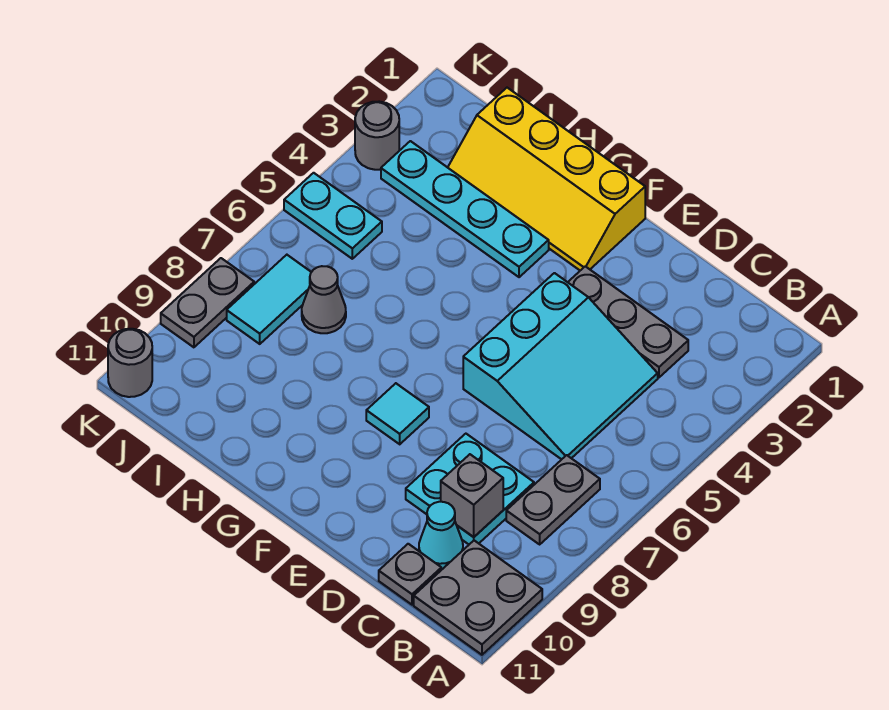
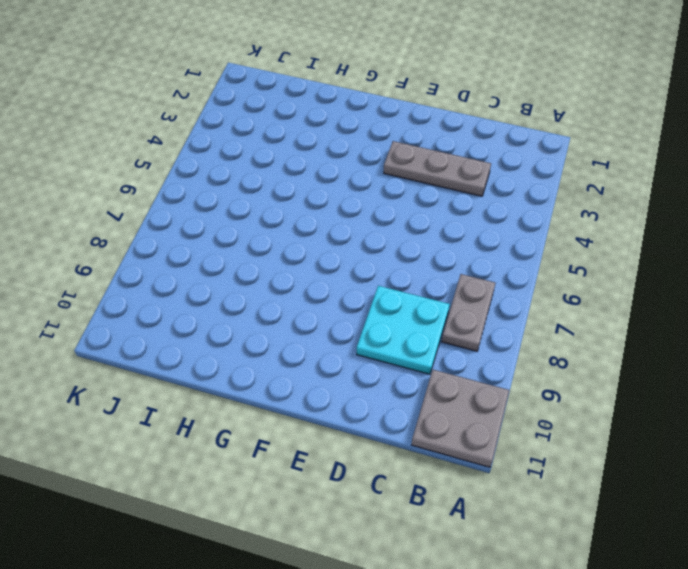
none -> cyan 3x3 slope [463,273,658,459]
none -> cyan 1x1 cone [419,502,463,569]
none -> grey 1x1 plate [379,544,441,605]

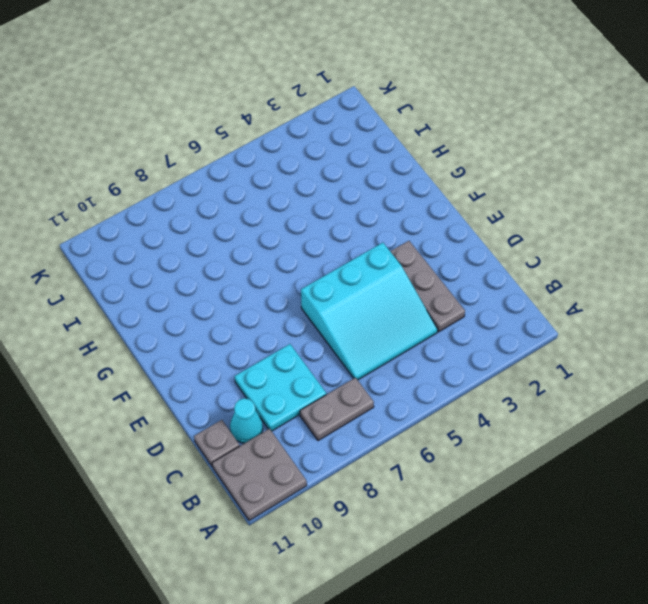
none -> yellow 2x4 slope [448,88,645,270]
none -> cyan 1x1 tile [366,383,429,444]
none -> cyan 1x4 plate [381,141,549,277]

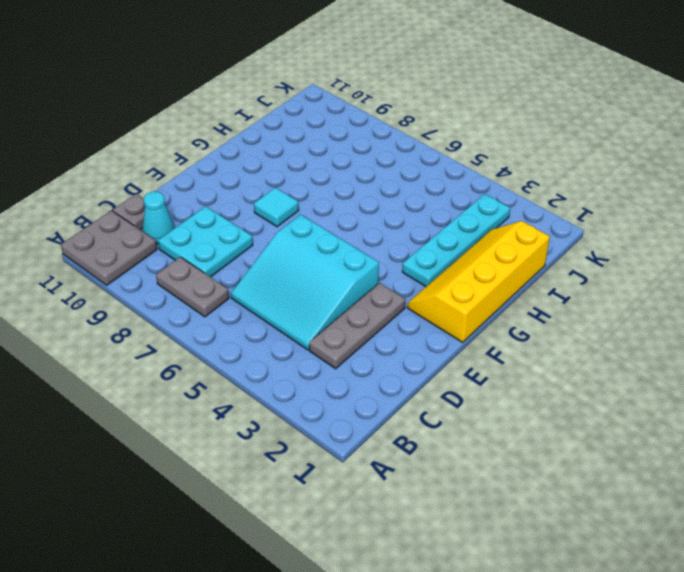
none -> grey 1x1 cone [302,266,346,333]
none -> cyan 1x2 plate [284,173,382,259]
none -> cyan 1x2 tile [227,255,311,344]

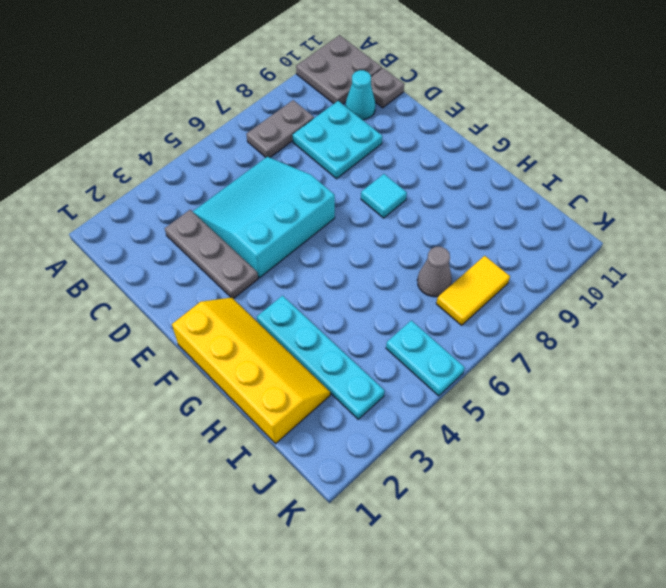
yellow 1x2 tile [436,256,510,325] -> cyan 1x2 tile [227,255,311,344]
none -> grey 1x1 round brick [355,102,399,170]
none -> grey 1x2 plate [161,258,254,347]
none -> grey 1x1 round brick [108,329,152,397]

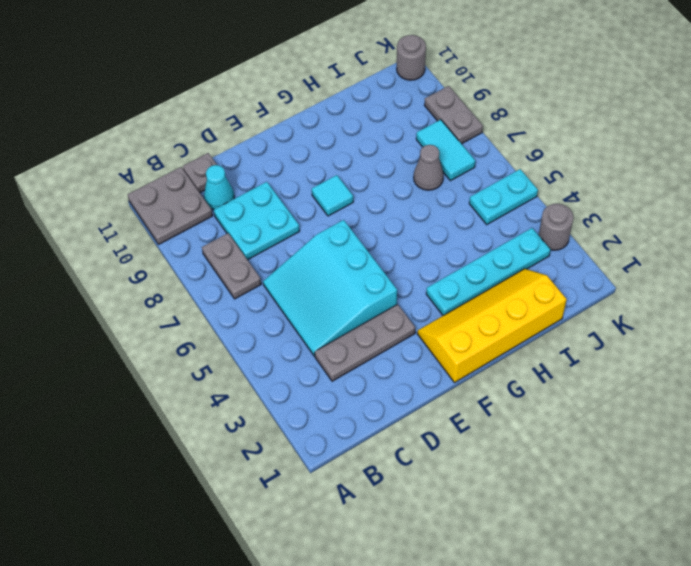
none -> grey 1x1 brick [441,454,503,537]

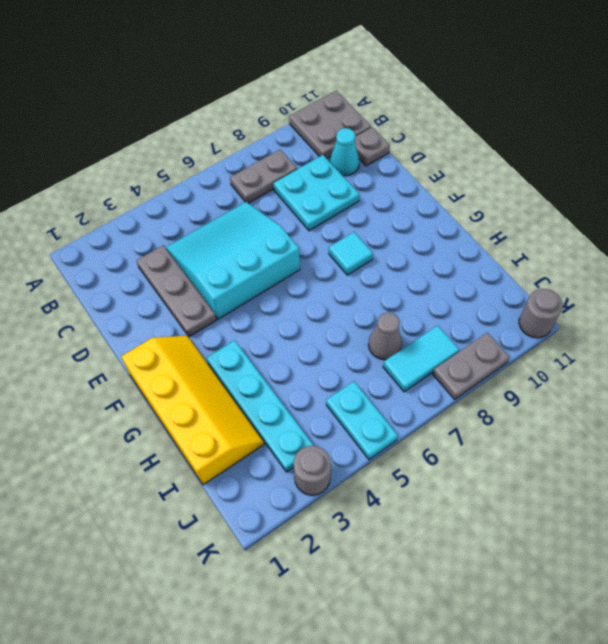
none -> grey 1x1 brick [441,454,503,537]

